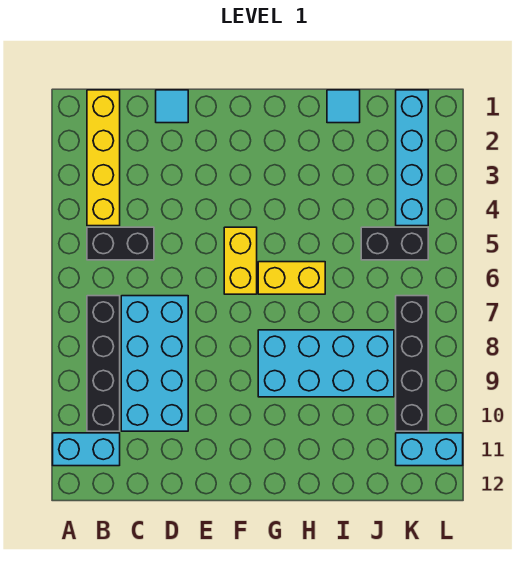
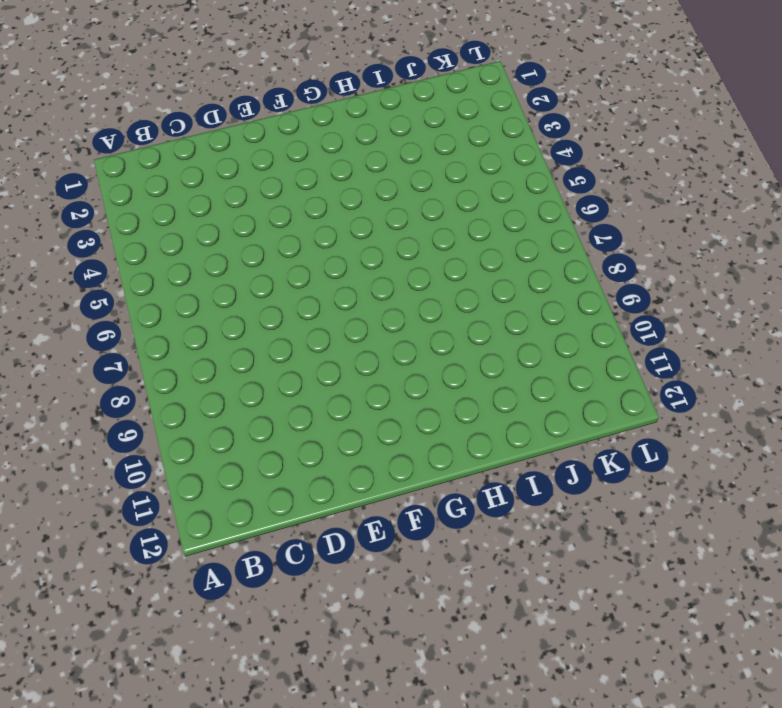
none -> cyan 1x2 brick [53,433,120,466]
none -> yellow 1x4 brick [87,90,120,226]
none -> black 1x2 brick [87,227,154,260]

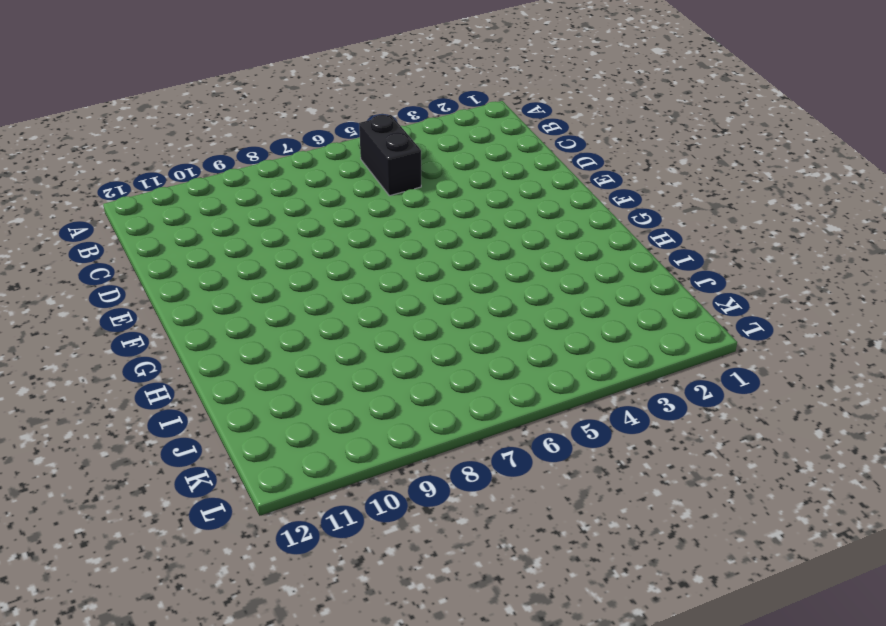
none -> cyan 1x2 brick [53,433,120,466]
none -> yellow 1x4 brick [87,90,120,226]
none -> black 1x4 brick [87,296,120,431]

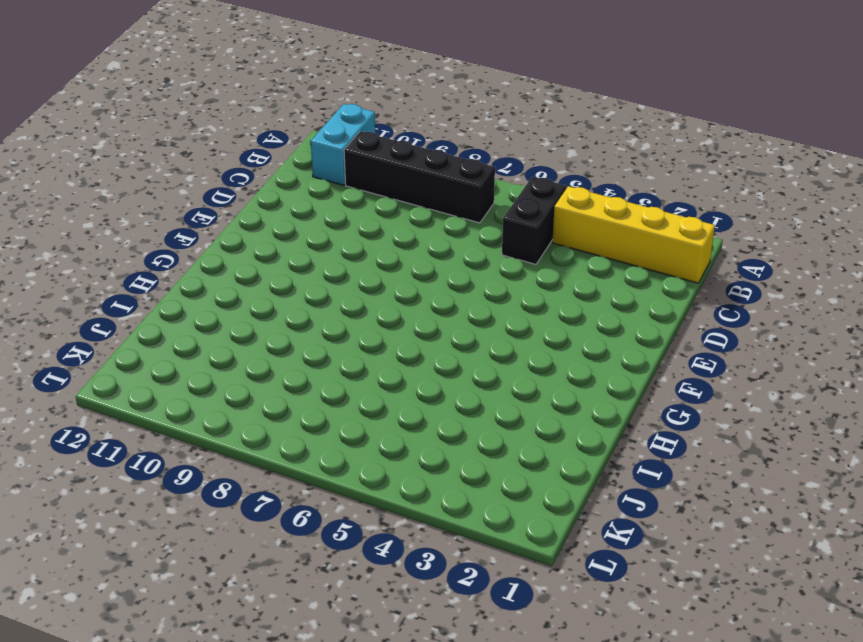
none -> cyan 2x4 brick [121,296,188,431]
none -> cyan 1x1 tile [156,90,188,123]
none -> yellow 1x2 brick [224,227,257,294]

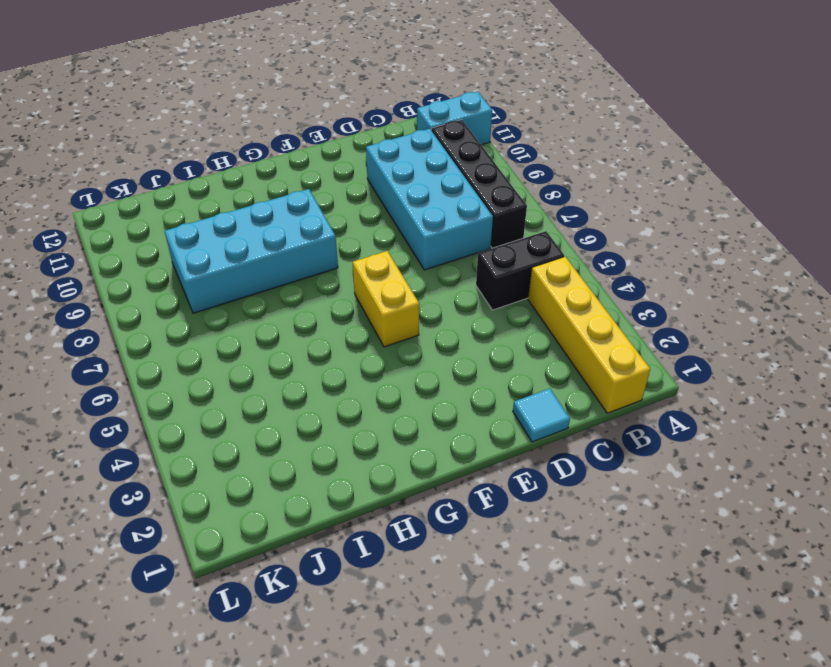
none -> yellow 1x2 brick [258,262,325,294]
none -> cyan 1x1 tile [327,90,360,123]
none -> black 1x2 brick [361,227,428,260]

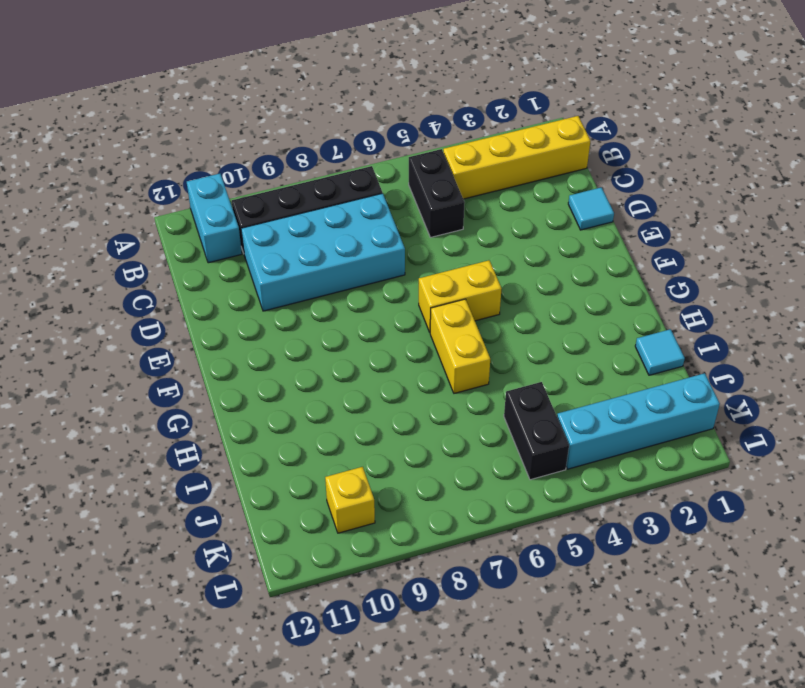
yellow 1x1 brick [325,467,375,533] -> black 1x4 brick [396,296,428,431]
none -> cyan 2x4 brick [258,330,394,397]
none -> cyan 1x2 brick [396,433,463,466]

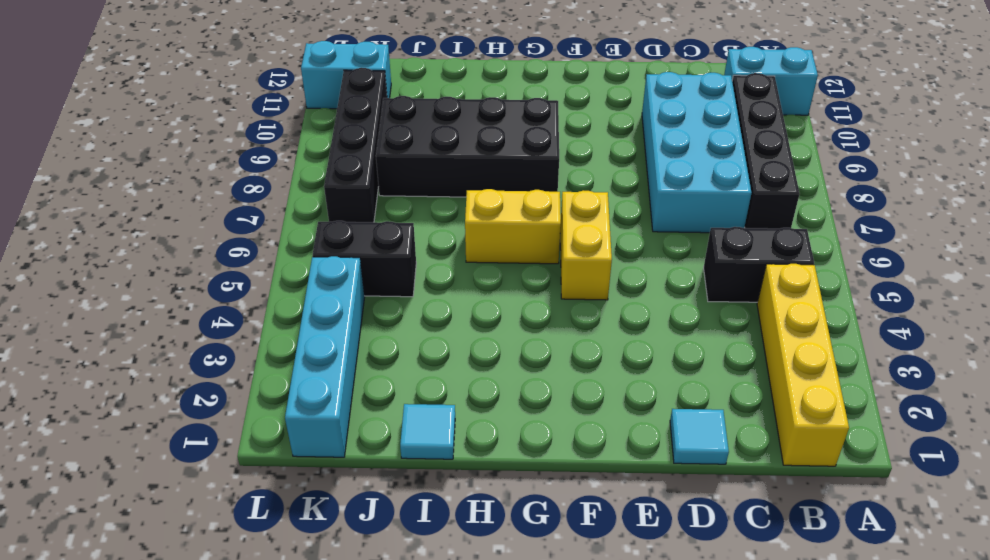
black 2x4 brick [376,96,559,197] -> cyan 2x4 brick [258,330,394,397]

